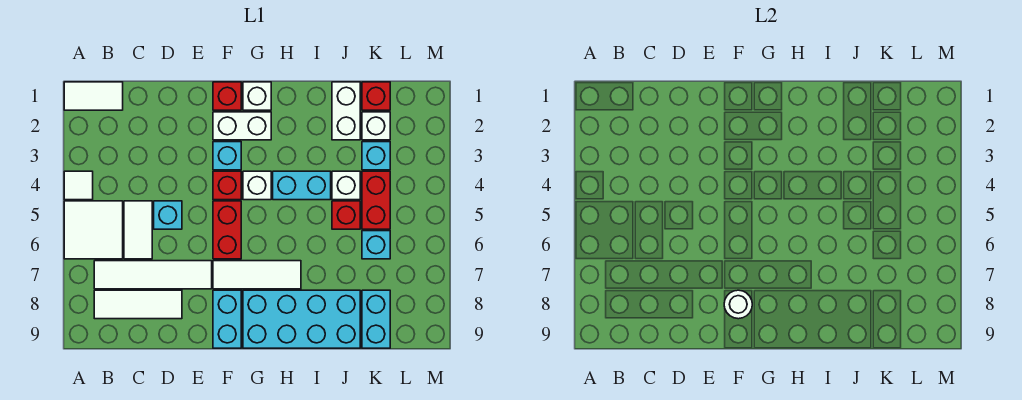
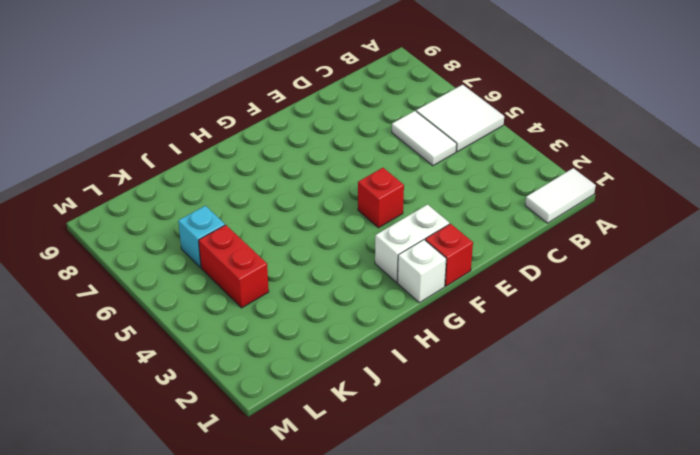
none -> white 1x1 tile [64,171,93,200]
none -> white 1x4 tile [94,261,212,289]
none -> white 1x3 tile [94,290,182,319]

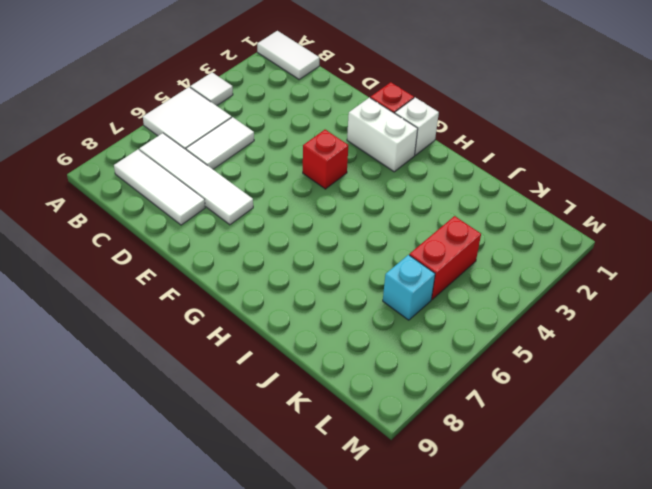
none -> cyan 1x1 brick [154,201,182,229]
none -> cyan 1x1 brick [213,142,241,170]
none -> red 1x2 brick [213,201,241,259]

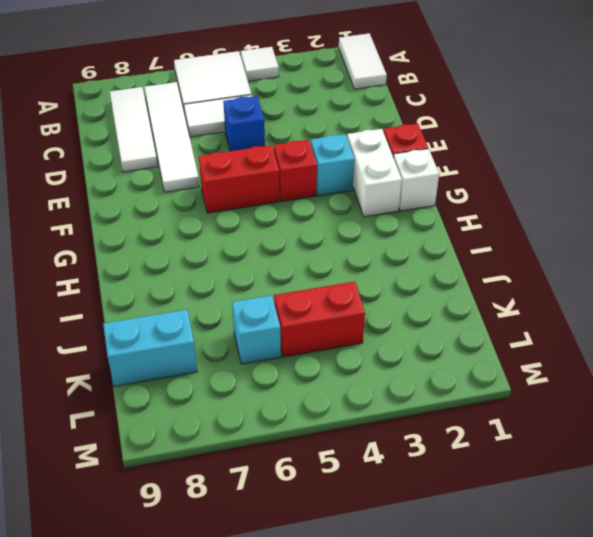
blue 1x1 brick [223,96,265,151] -> cyan 1x1 brick [154,201,182,229]
none -> white 1x3 tile [213,261,301,289]
none -> cyan 1x2 brick [213,290,241,348]
none -> white 1x1 brick [243,171,271,200]

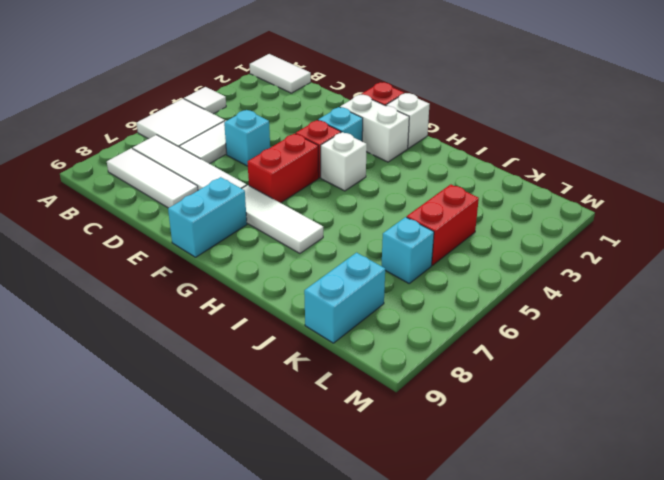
none -> cyan 2x4 brick [243,290,360,348]
none -> cyan 1x2 brick [273,171,331,200]
none -> white 1x2 brick [332,82,360,140]

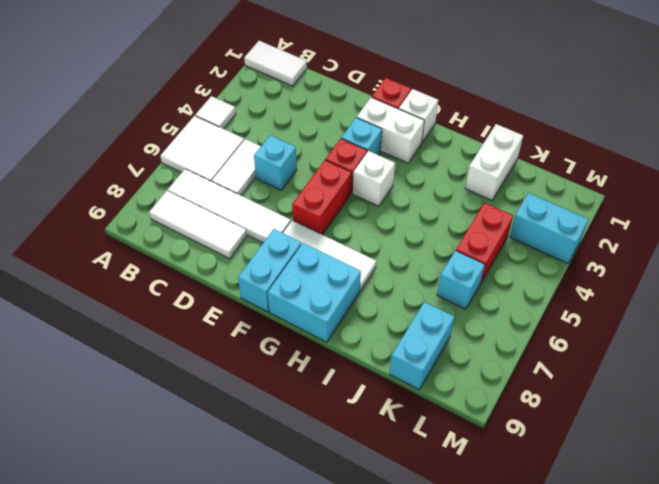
cyan 2x2 brick [268,243,361,342] -> cyan 2x4 brick [243,290,360,348]
cyan 1x2 brick [510,193,588,263] -> cyan 1x2 brick moved to [273,171,331,200]
none -> white 1x1 brick [332,171,360,200]
none -> red 1x1 brick [332,201,360,229]
none -> red 1x1 brick [362,82,390,110]

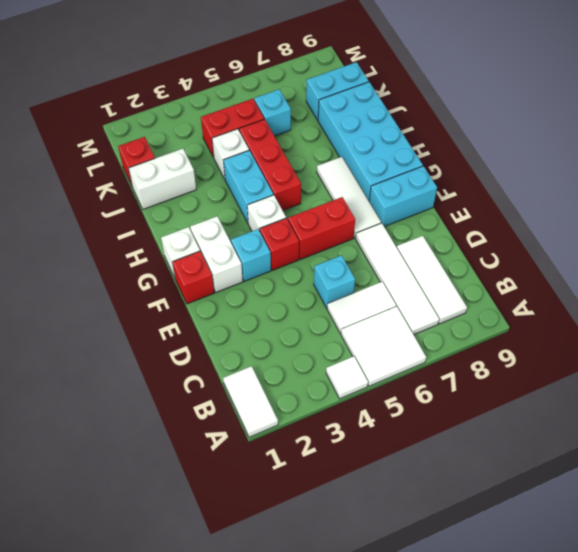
red 1x3 brick [239,119,301,210] -> red 1x1 brick [332,201,360,229]
none -> white 1x1 brick [362,112,390,140]
none -> cyan 1x1 brick [362,142,390,170]
none -> white 1x1 round brick [724,290,752,319]

